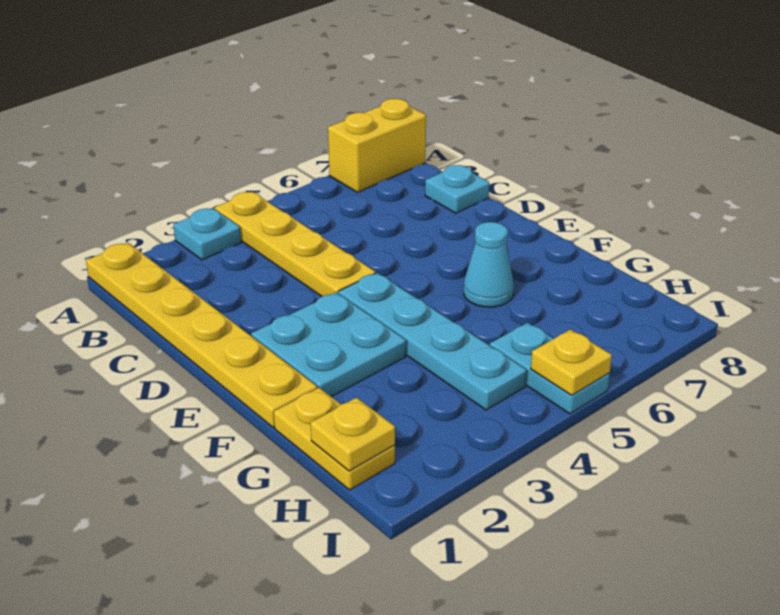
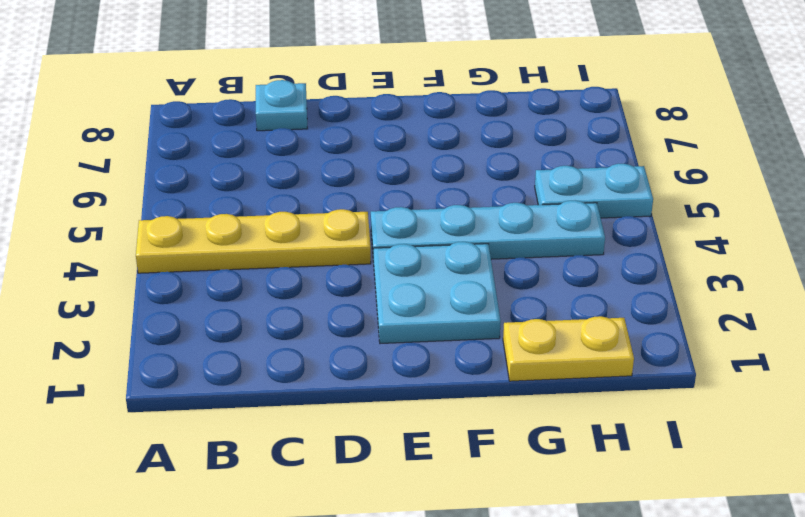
none -> yellow 1x6 plate [86,243,317,428]
none -> cyan 1x1 plate [173,208,241,260]
none -> yellow 1x2 brick [328,99,426,192]

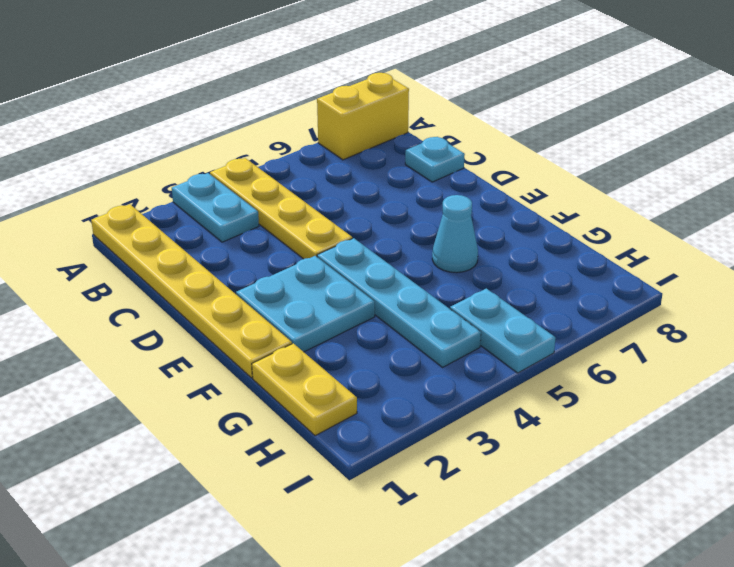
cyan 1x2 plate [172,173,259,242] -> cyan 1x1 plate [173,208,241,260]
none -> yellow 1x1 plate [311,398,395,471]
none -> yellow 1x1 plate [531,330,612,395]

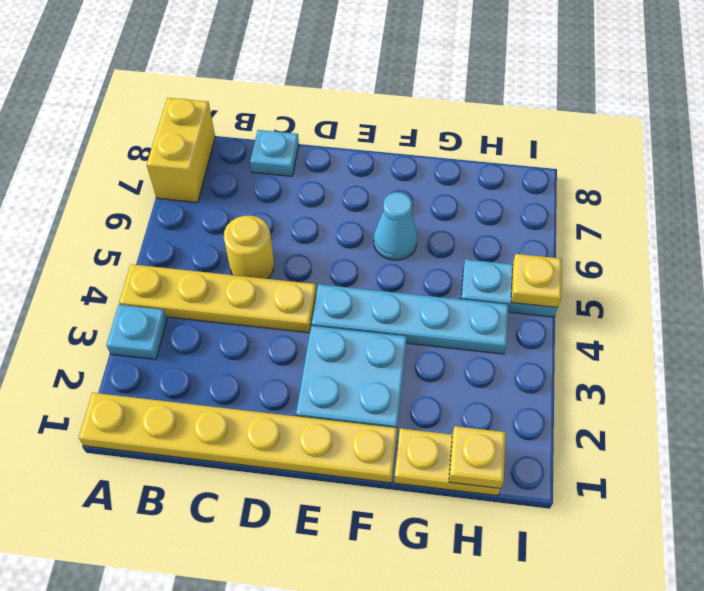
yellow 1x1 round brick [224,215,274,279] -> none

